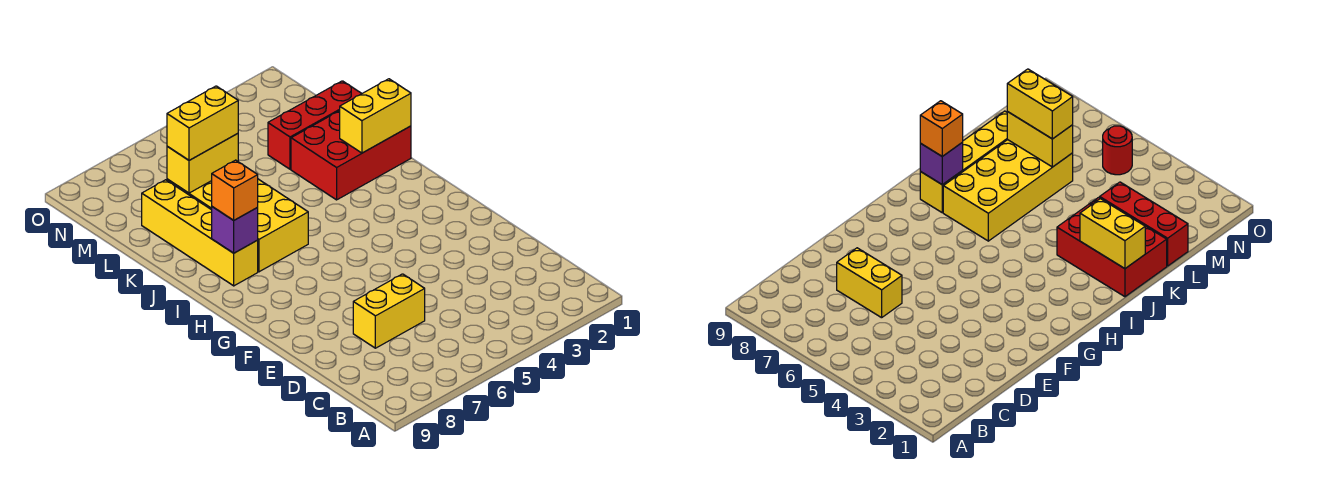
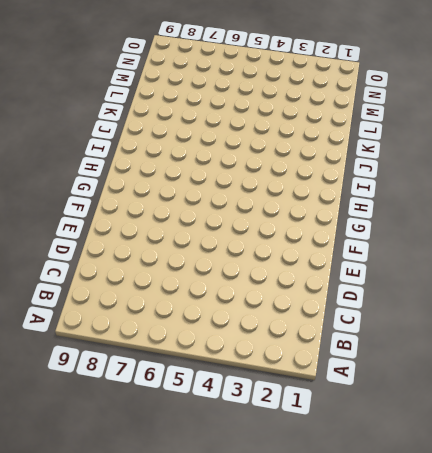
none -> yellow 1x2 brick [353,274,425,348]
none -> yellow 2x4 brick [167,179,308,272]

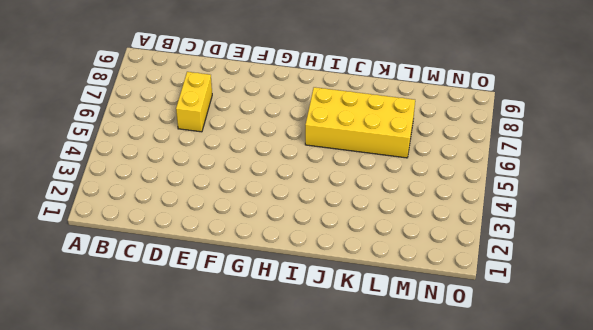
none -> yellow 1x4 brick [142,180,258,286]
none -> red 2x3 brick [291,111,411,200]

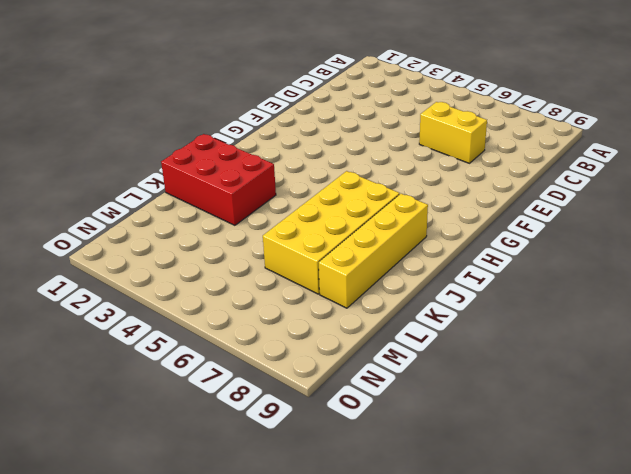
none -> red 1x3 brick [268,81,362,169]
none -> red 1x1 round brick [1103,126,1132,175]

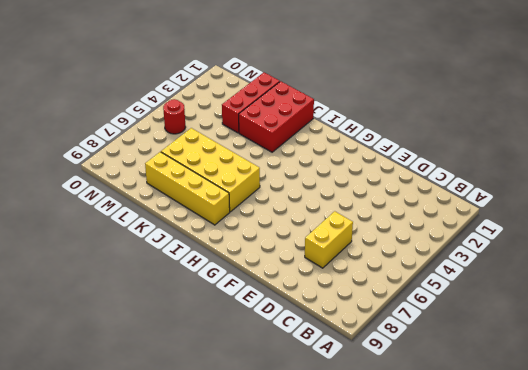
none -> purple 1x1 brick [212,207,258,253]
none -> yellow 1x2 brick [340,79,411,153]

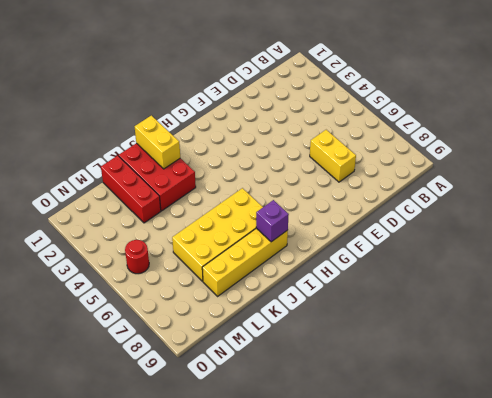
none -> yellow 1x2 brick [167,134,238,193]
none -> orange 1x1 brick [212,160,258,220]

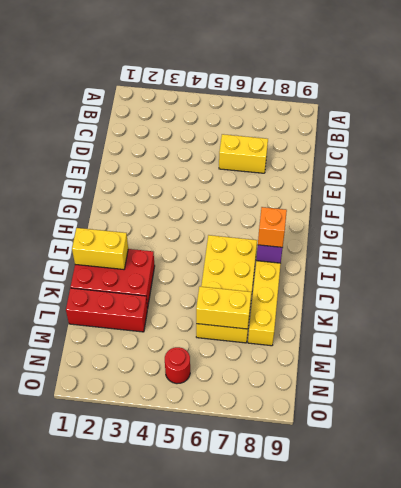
none -> yellow 1x2 brick [167,86,238,160]

